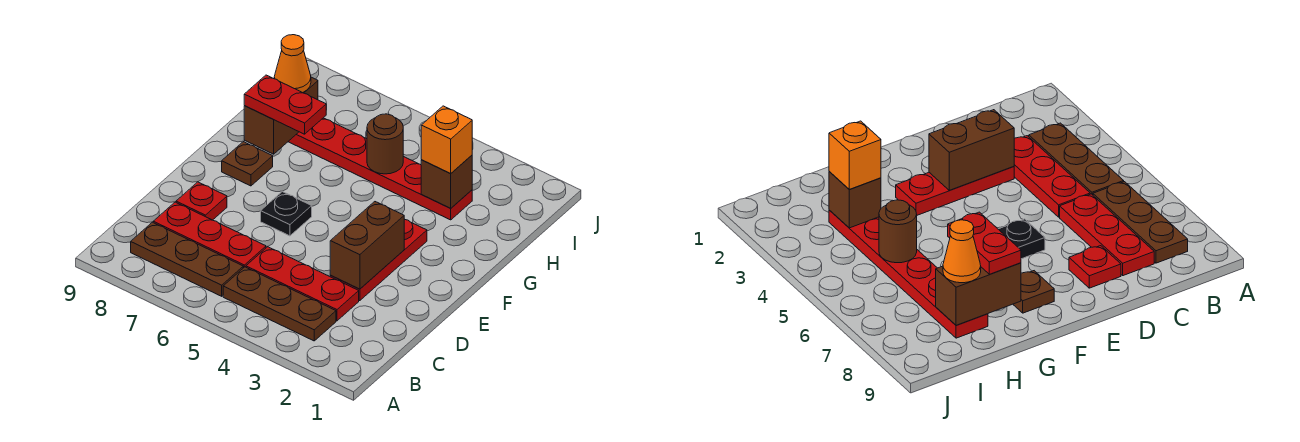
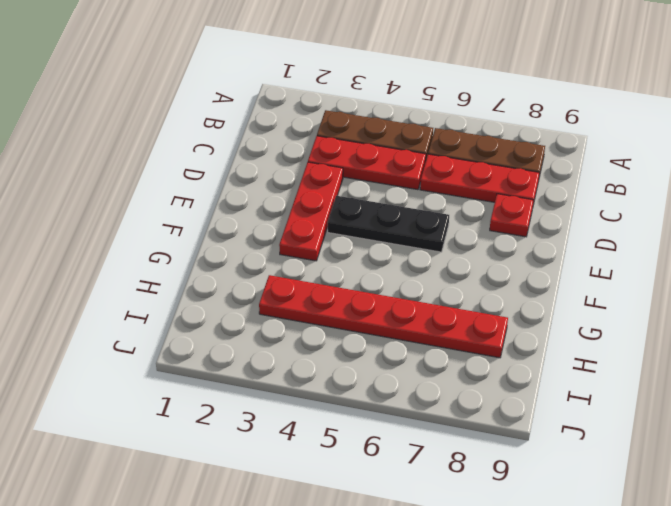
black 1x3 plate [328,196,449,252] -> black 1x1 plate [261,192,312,236]
none -> brown 1x1 plate [222,142,273,186]
none -> brown 1x2 brick [330,202,404,289]
none -> brown 1x2 brick [244,77,318,154]

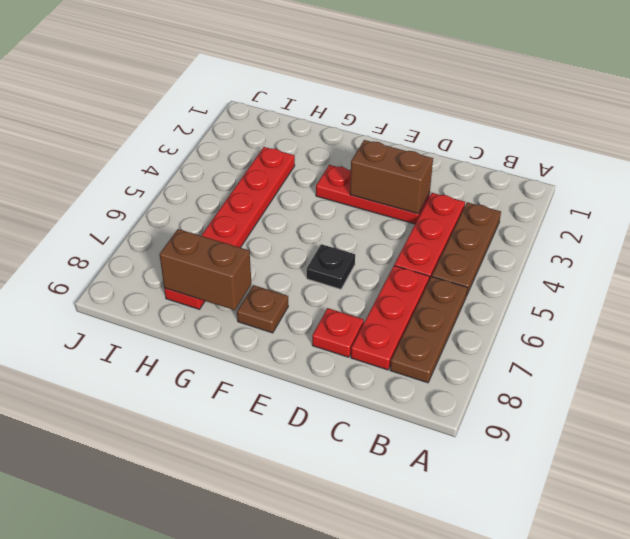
none -> brown 1x1 brick [421,155,472,208]
none -> brown 1x1 round brick [367,114,403,174]
none -> red 1x2 plate [244,75,326,134]

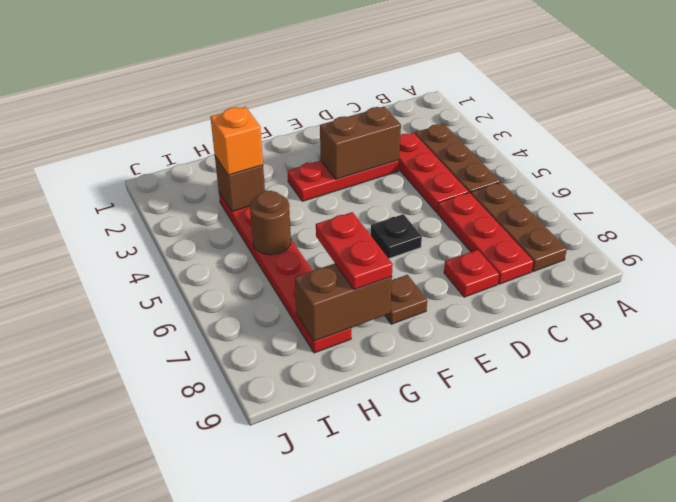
none -> orange 1x1 cone [274,35,311,93]

